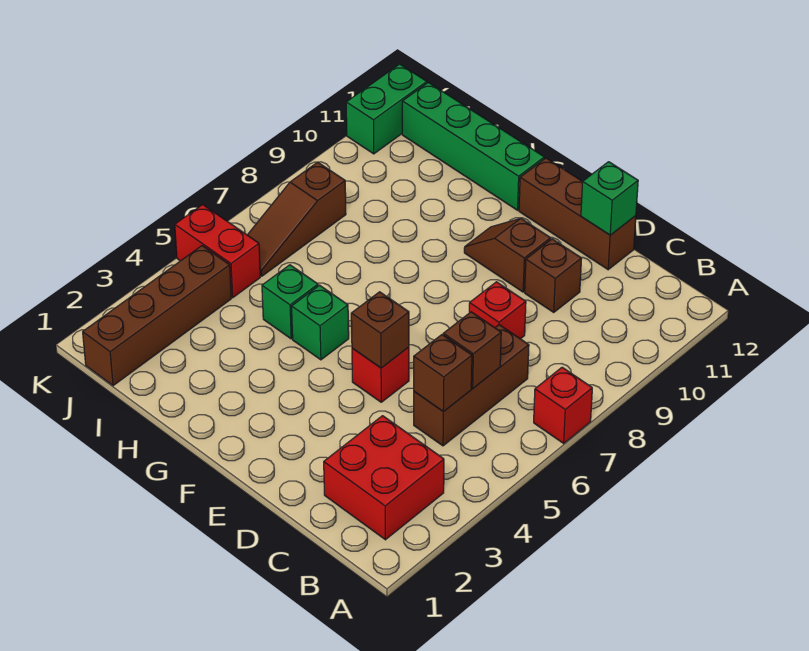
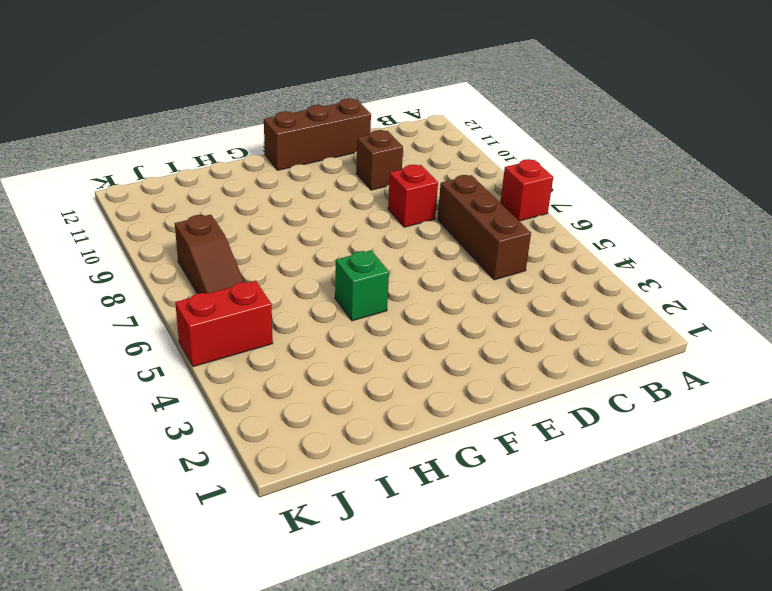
none -> red 2x2 brick [324,416,444,540]
none -> red 1x1 brick [352,347,409,402]
none -> brown 1x2 slope [464,218,551,292]

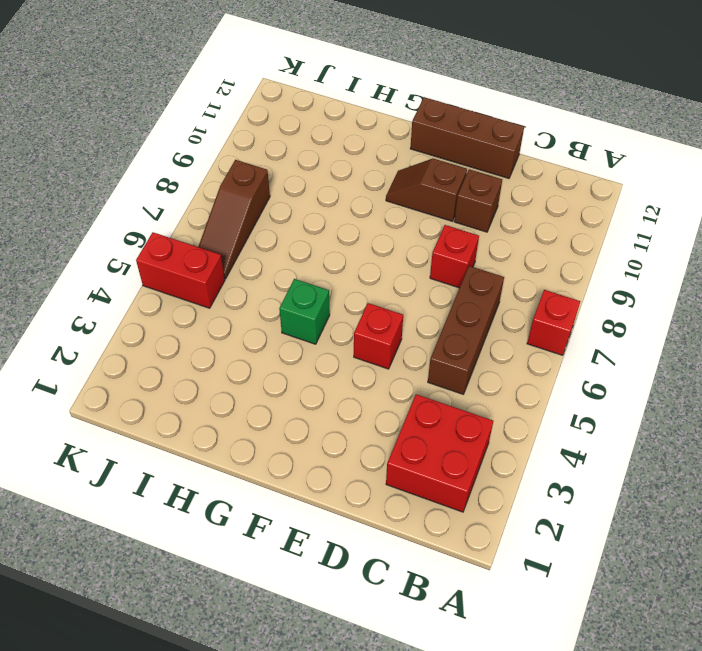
none -> green 1x4 brick [402,82,544,210]
none -> green 1x1 brick [262,265,318,339]
none -> brown 1x4 brick [83,246,231,386]

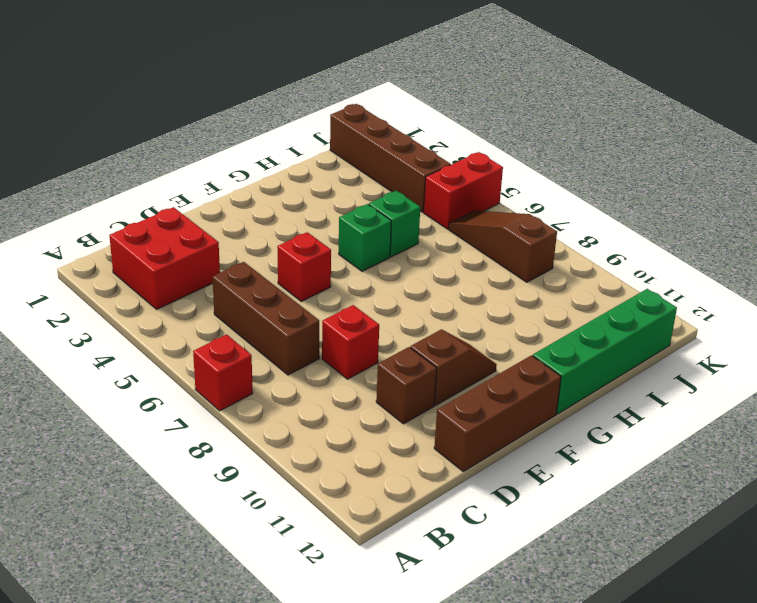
none -> green 1x2 brick [346,64,427,154]
none -> brown 1x1 brick [414,335,472,412]
none -> brown 1x1 brick [443,312,501,388]

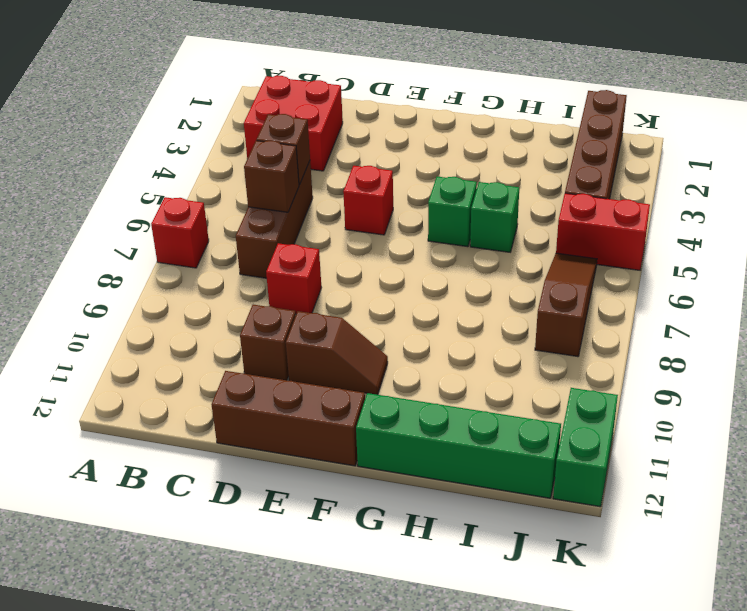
none -> green 1x1 brick [581,162,638,235]
none -> brown 1x1 brick [351,292,409,368]

